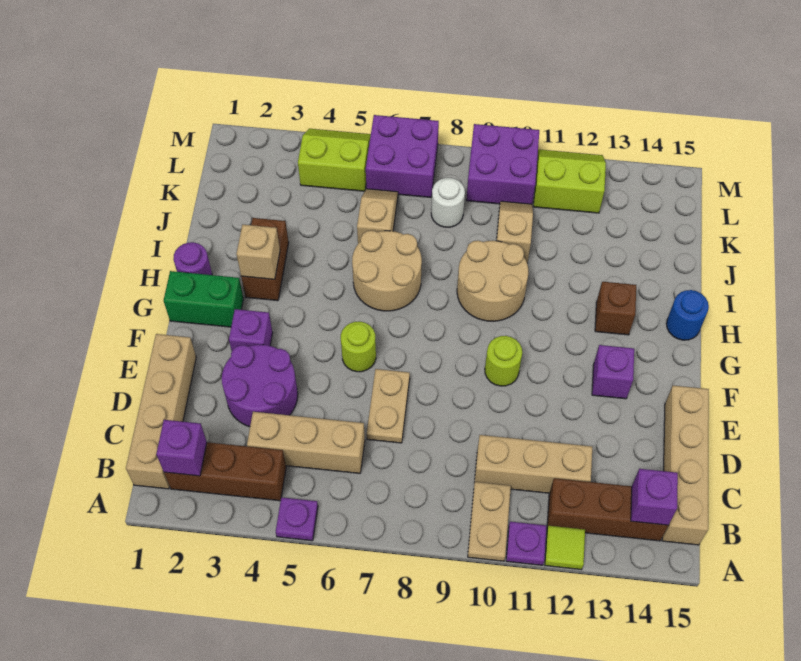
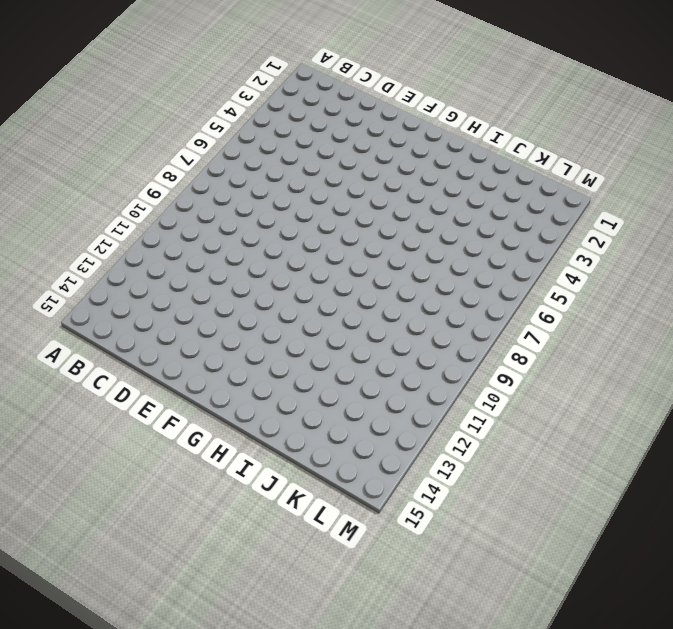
none -> purple 1x1 plate [276,497,318,541]
none -> tan 1x2 plate [468,482,511,561]
none -> purple 1x1 plate [506,522,547,565]
none -> lime 1x1 tile [545,526,585,569]

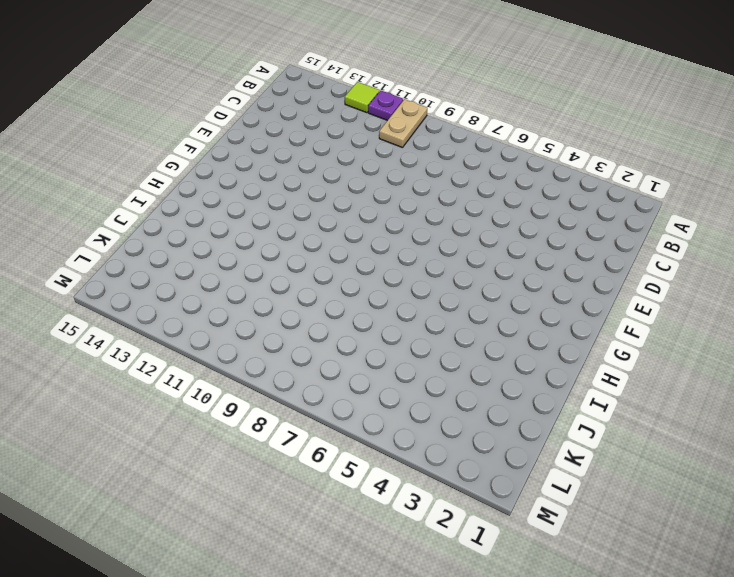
none -> purple 1x1 plate [276,497,318,541]
none -> tan 1x4 brick [126,334,196,489]
none -> brown 1x3 brick [164,442,286,501]
none -> brown 1x3 brick [547,478,668,541]

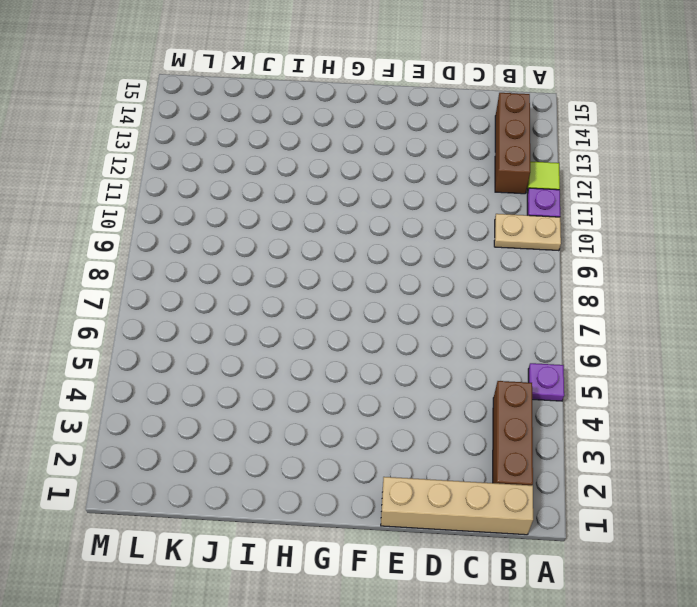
none -> tan 1x4 brick [662,386,709,545]
none -> tan 1x3 brick [247,412,365,473]
none -> tan 1x3 brick [474,435,592,493]
none -> purple 2x2 round brick [222,345,298,427]

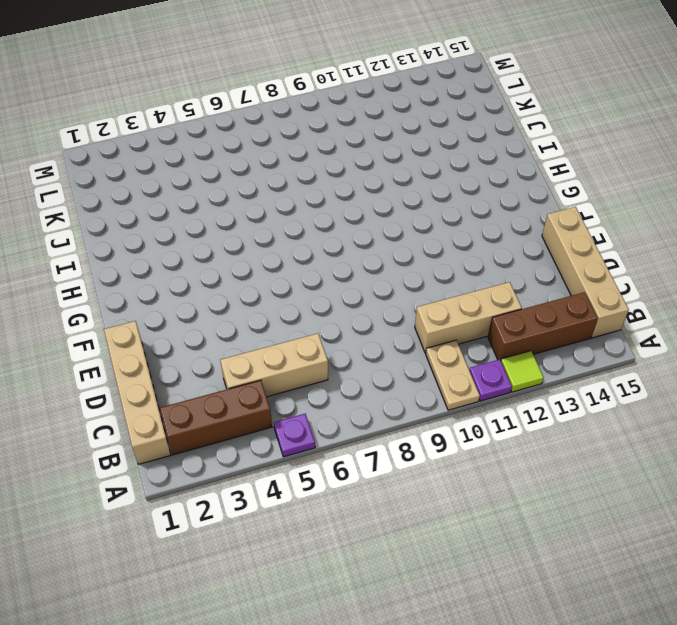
none -> purple 2x2 round brick [222,345,298,427]
none -> tan 1x2 plate [367,369,410,443]
none -> purple 1x1 brick [229,309,273,351]
none -> lime 1x1 round brick [341,321,376,372]

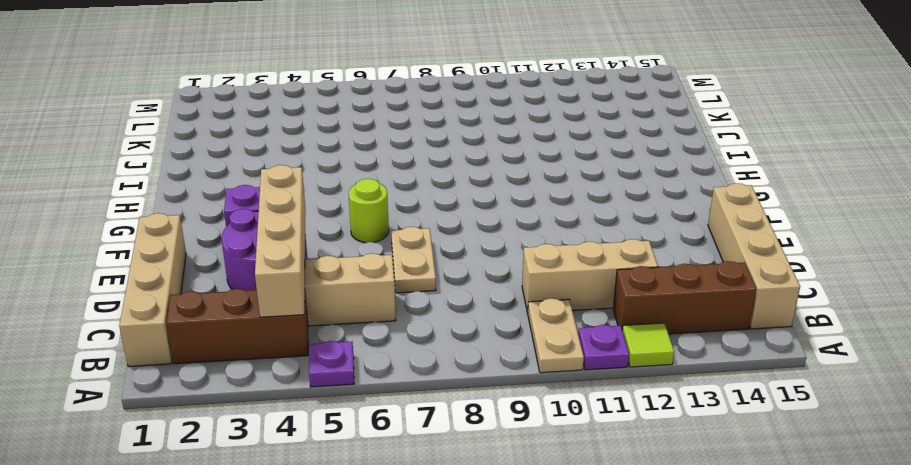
tan 1x4 brick [255,165,305,317] -> none
none -> lime 1x1 round brick [485,336,522,386]
none -> purple 1x1 brick [592,345,634,399]
none -> green 1x2 brick [164,271,244,327]
none -> purple 1x1 round brick [173,242,212,275]

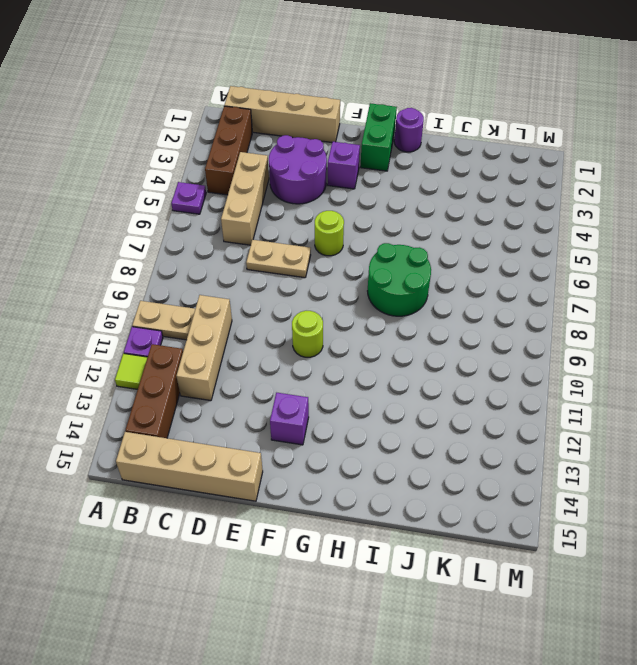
green 2x2 round brick [368,243,431,316] -> tan 2x2 round brick [352,230,422,311]
none -> brown 1x2 brick [241,218,289,301]
none -> tan 2x2 round brick [457,241,528,321]
none -> brown 1x1 brick [595,282,636,335]
none -> blue 1x1 round brick [666,290,709,340]

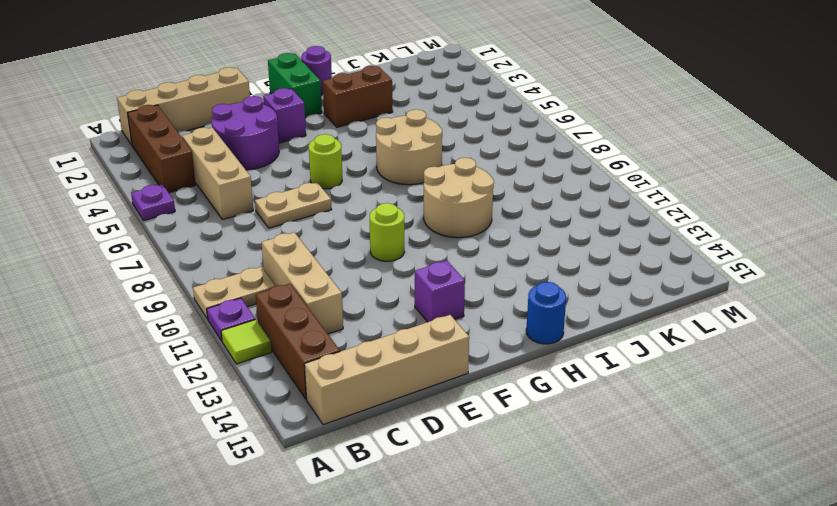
none -> brown 1x1 brick [595,282,636,335]
none -> tan 1x2 slope [357,189,398,243]
none -> tan 1x2 slope [497,201,533,263]
none -> white 1x1 round brick [431,178,465,227]

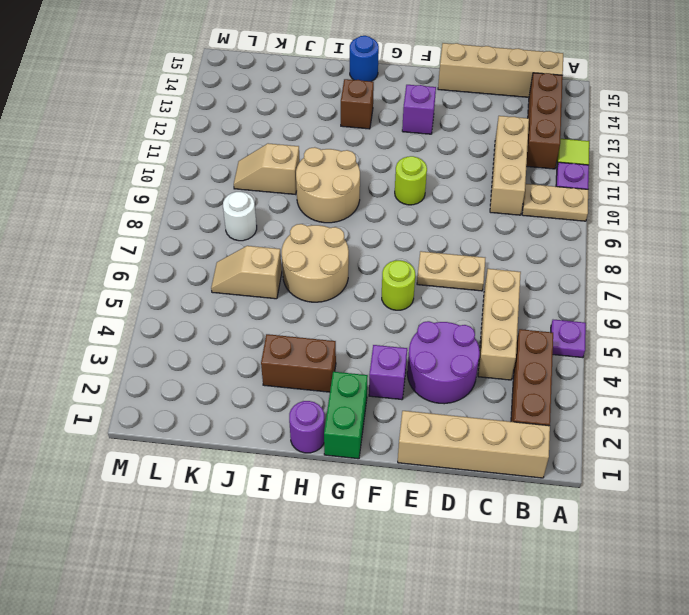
none -> lime 2x2 slope [298,129,371,191]
none -> purple 2x2 brick [366,115,439,197]
none -> purple 2x2 brick [466,124,539,204]
none -> lime 2x2 slope [533,149,606,213]

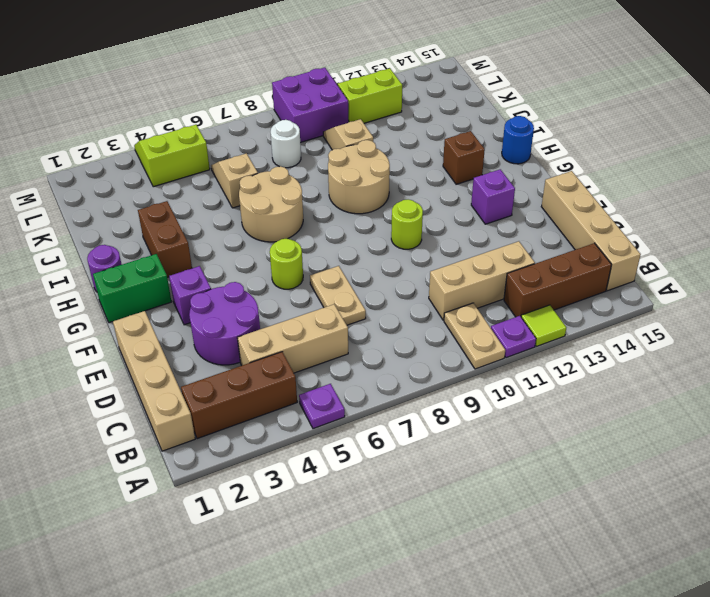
none -> purple 2x2 brick [366,115,439,197]
none -> purple 1x1 brick [156,420,207,476]
none -> purple 1x1 brick [631,469,678,525]
none -> tan 1x1 brick [236,225,280,279]

